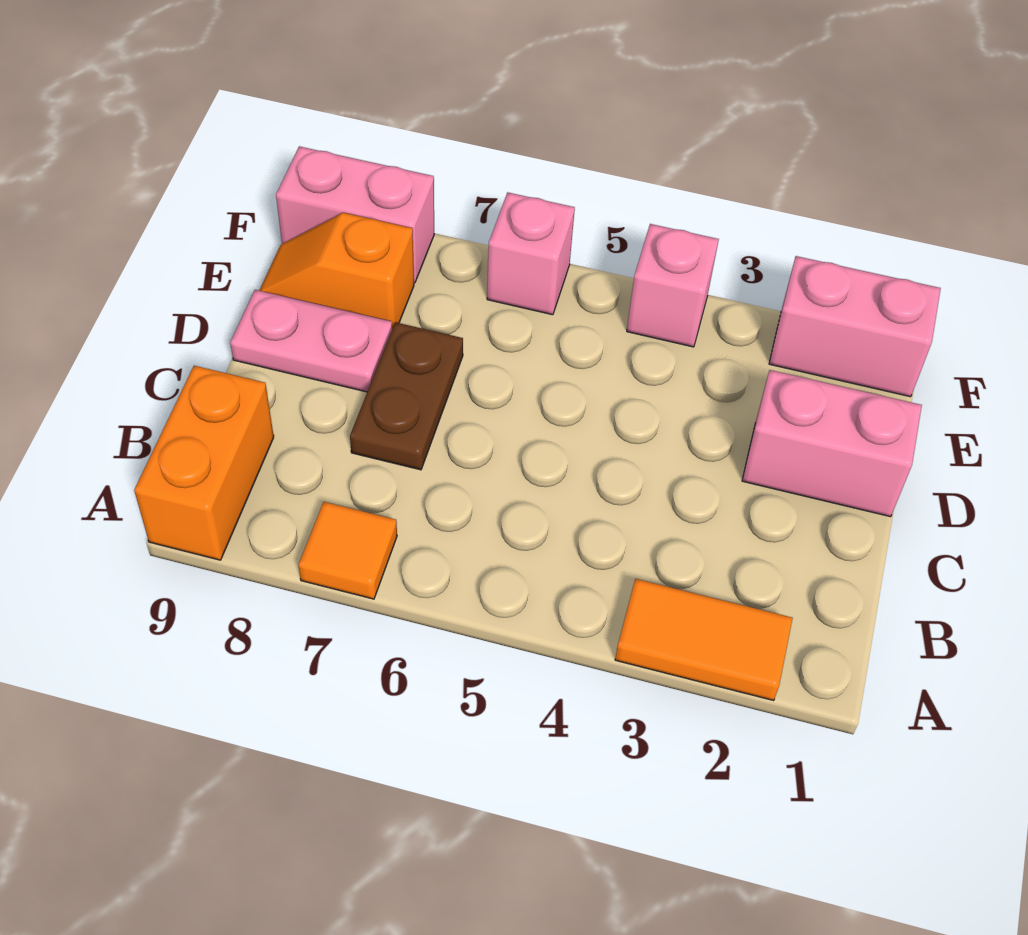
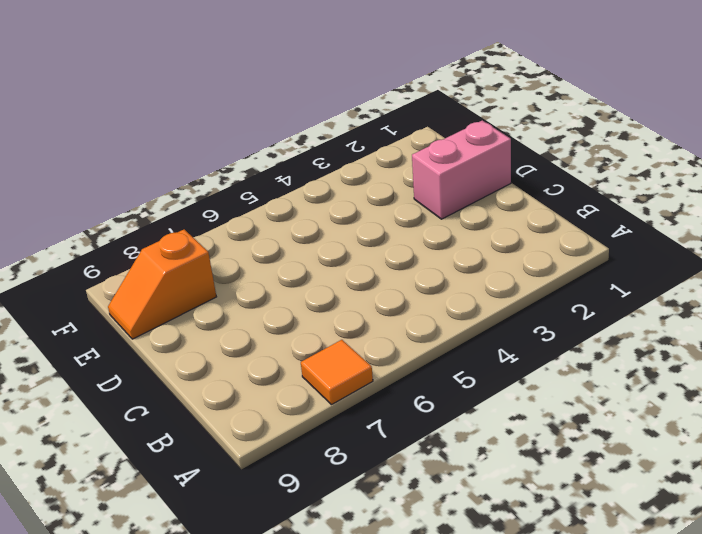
none -> orange 1x2 tile [615,579,793,701]
none -> orange 1x2 brick [134,366,274,560]

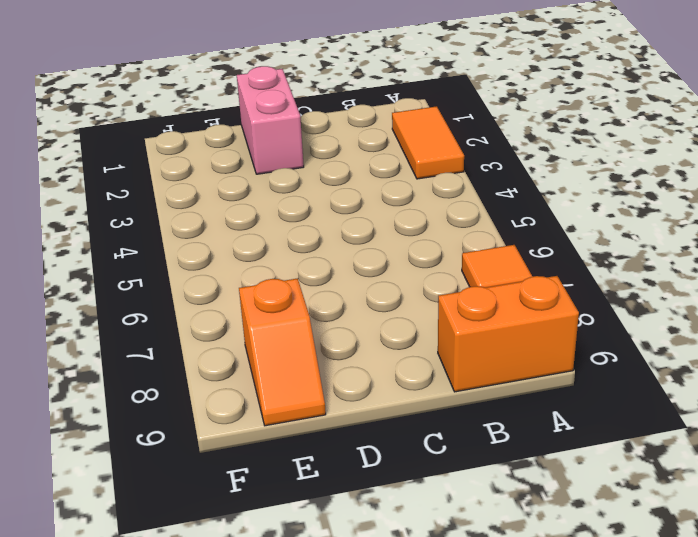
none -> brown 1x2 plate [350,322,463,470]
none -> pink 1x2 plate [230,290,392,392]

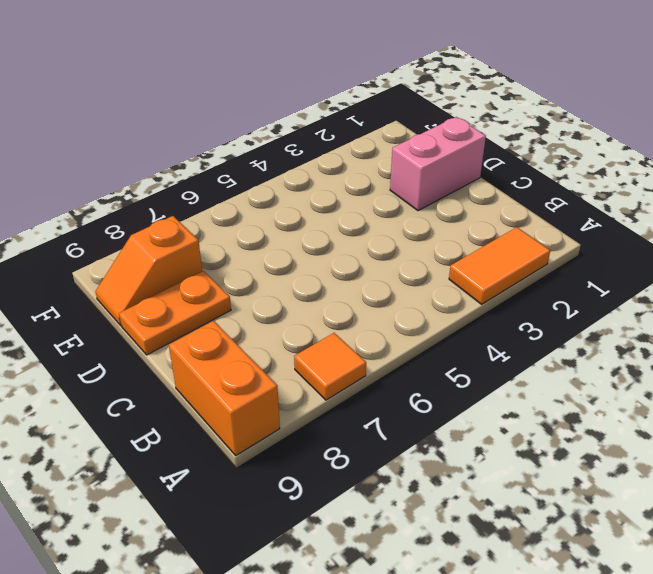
orange 1x2 plate [119,271,231,355] -> pink 1x2 plate [230,290,392,392]
none -> brown 1x2 plate [350,322,463,470]
none -> pink 1x2 brick [769,256,941,397]

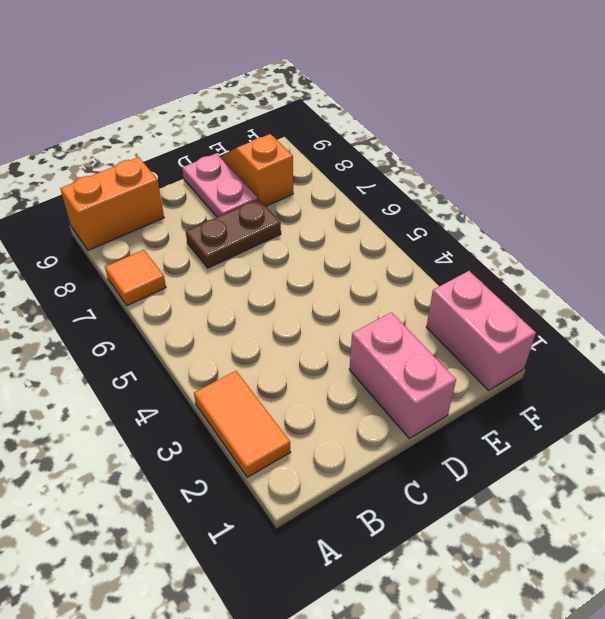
none -> pink 1x1 brick [627,224,719,347]
none -> pink 1x1 brick [487,192,575,315]

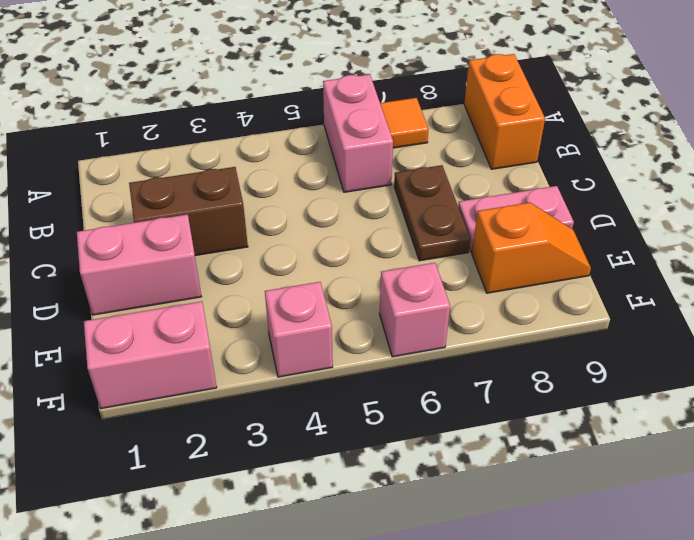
pink 1x2 brick [323,74,393,192] -> pink 1x2 brick turned to [276,146,434,283]
brown 1x2 brick [129,167,248,256] -> none
none -> orange 1x2 tile [615,579,793,701]

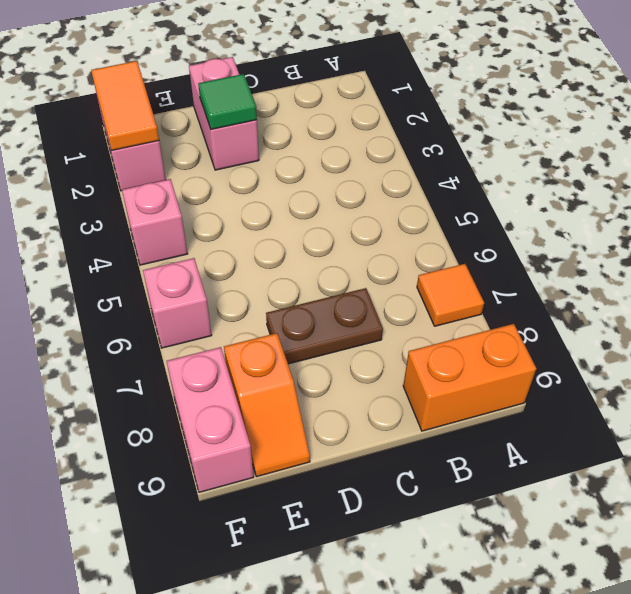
green 1x1 tile [198,74,257,129] -> none
orange 1x2 tile [91,61,159,150] -> orange 1x2 tile moved to [615,579,793,701]
none -> pink 1x2 plate [230,290,392,392]

